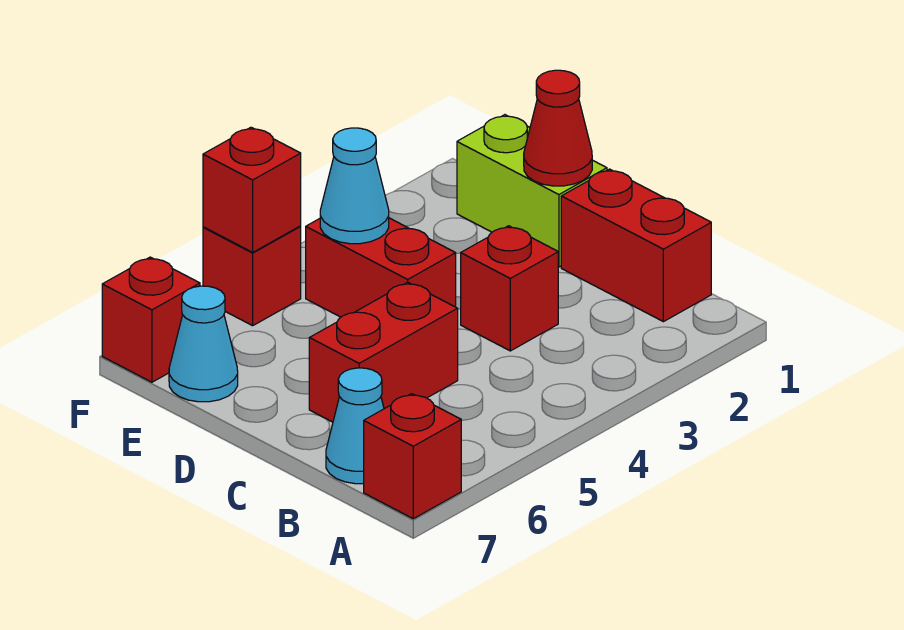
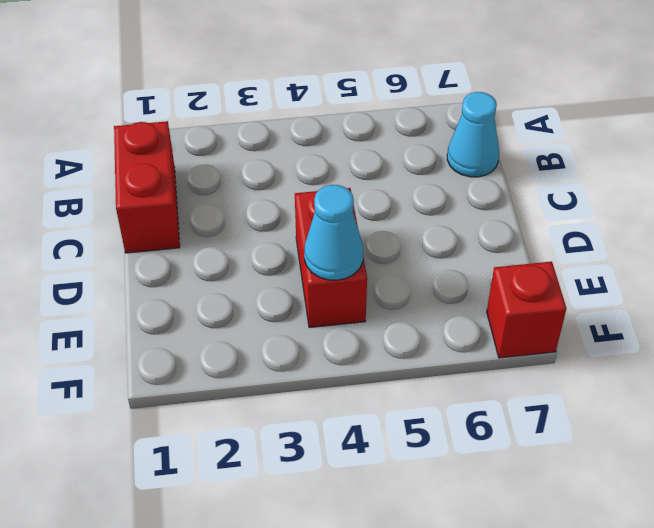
none -> red 1x1 brick [364,394,461,519]
none -> red 1x1 brick [461,226,558,351]
none -> red 1x2 brick [309,282,458,422]

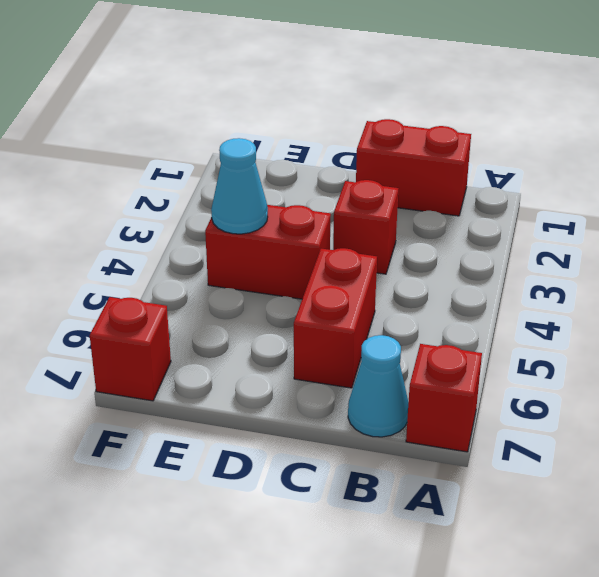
none -> lime 1x2 brick [457,115,607,267]
none -> cyan 1x1 cone [169,286,238,402]
none -> red 1x1 brick [203,226,301,326]

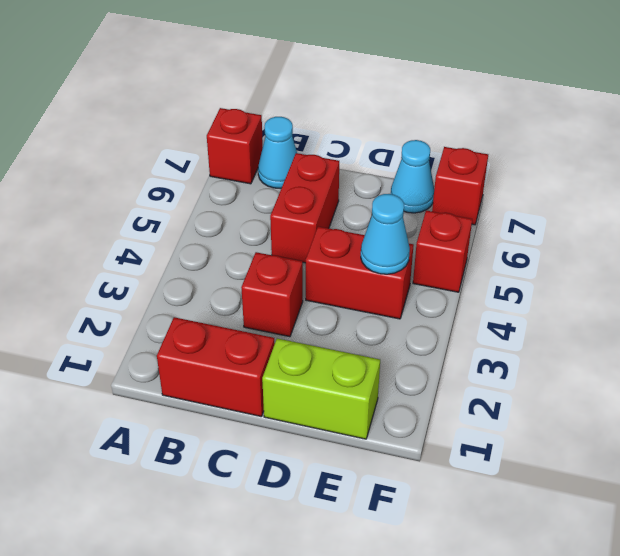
none -> red 1x1 cone [524,70,592,186]
none -> red 1x1 brick [203,127,301,252]

